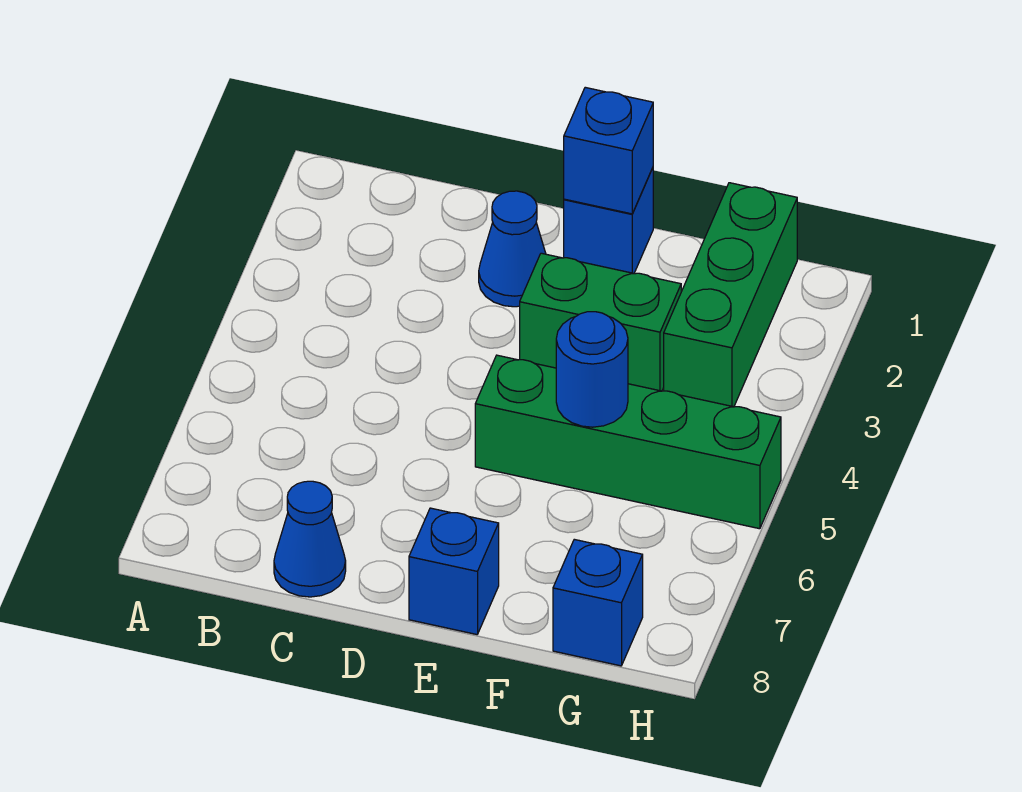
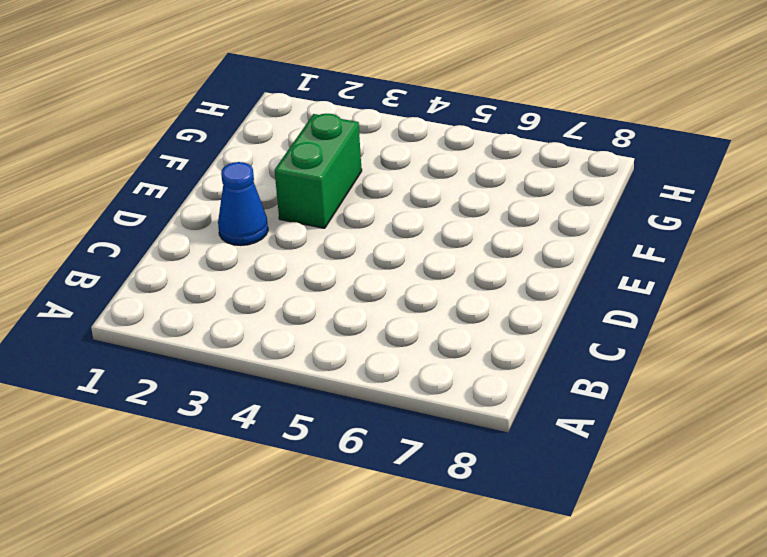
none -> blue 1x1 cone [274,481,346,597]
none -> blue 1x1 brick [564,168,653,273]

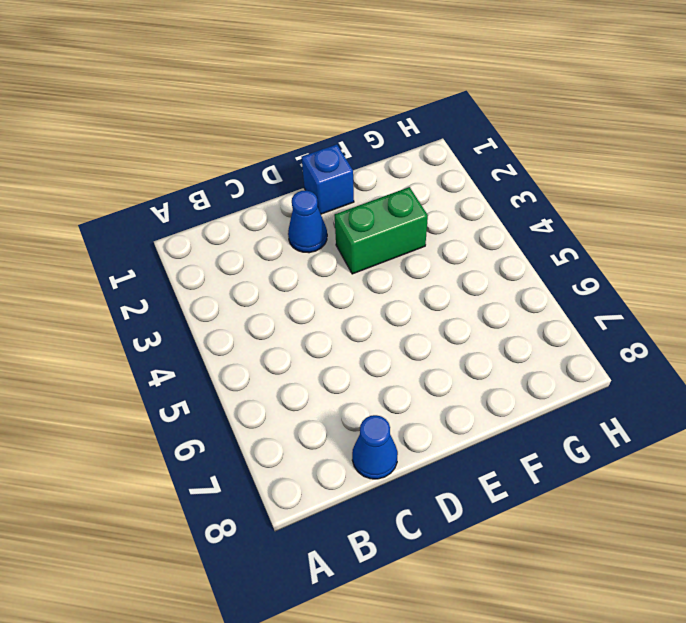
none -> green 1x4 brick [475,355,781,529]
none -> blue 1x1 brick [409,508,499,634]

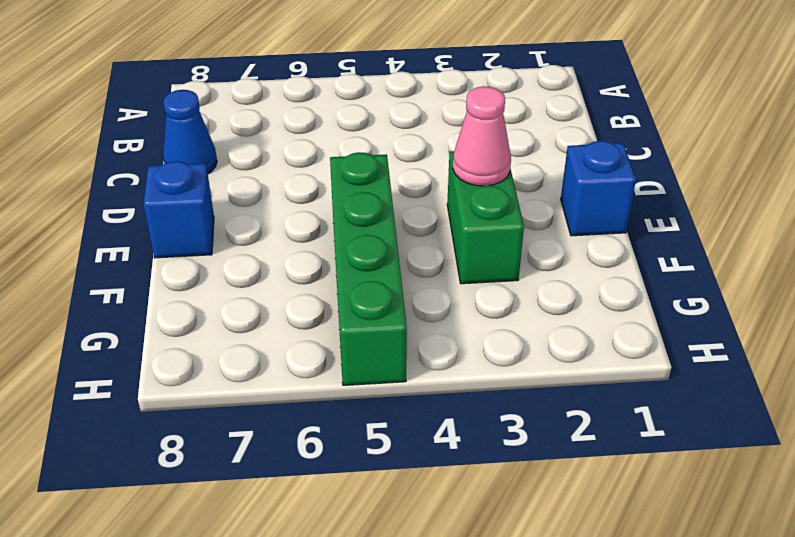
pink 1x1 cone [453,86,511,186] -> none
none -> blue 1x1 cone [479,191,546,307]
none -> green 1x3 brick [664,183,797,407]

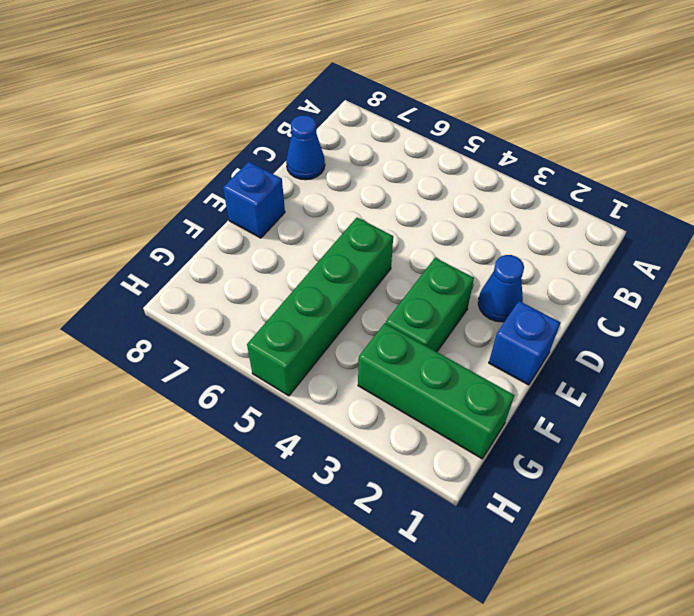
none -> blue 1x1 brick [553,539,643,666]
none -> blue 1x1 brick [564,87,653,214]

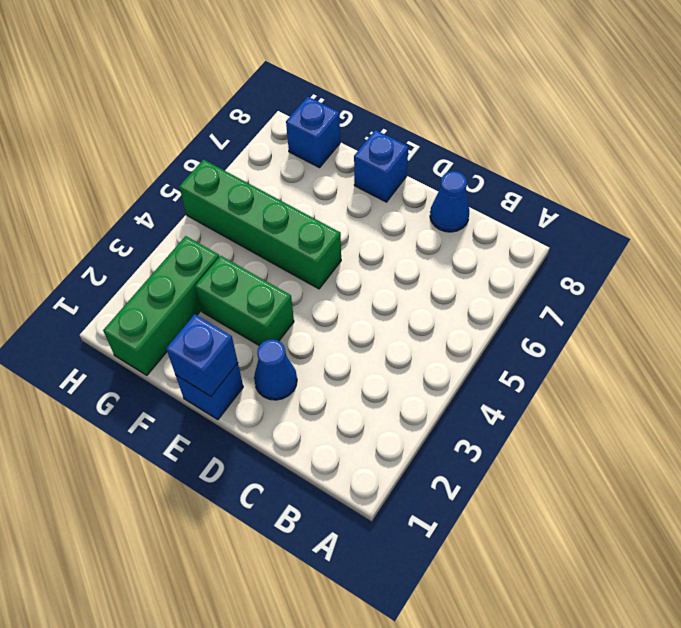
none -> blue 1x1 round brick [556,312,628,427]

